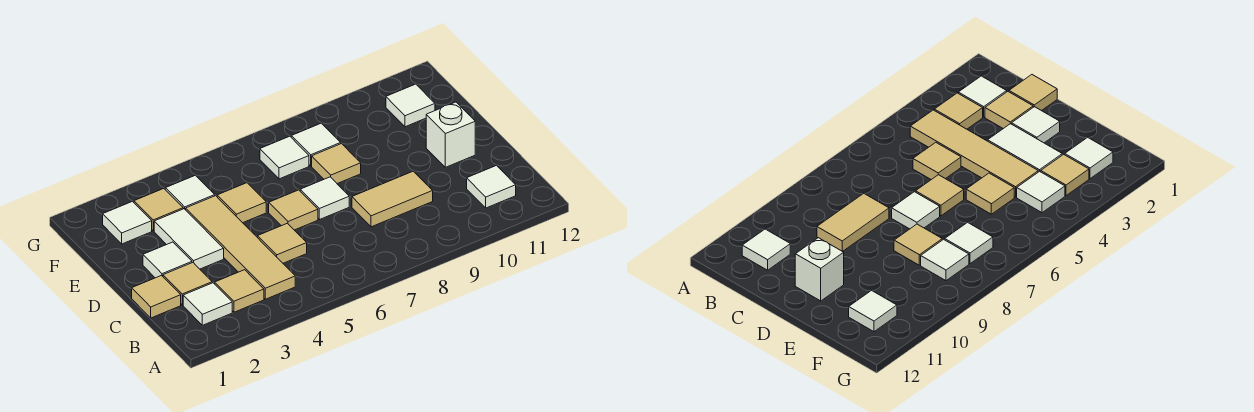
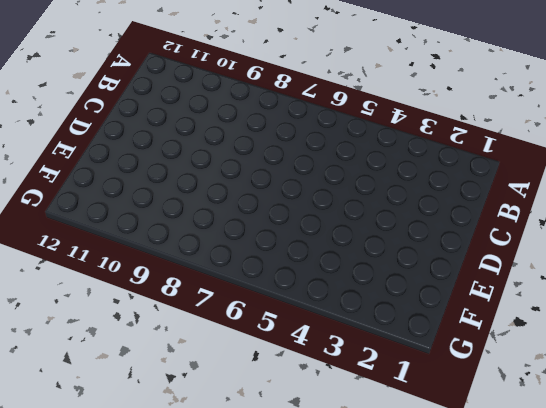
none -> white 1x1 tile [183,283,232,325]
none -> tan 1x1 tile [215,270,264,312]
none -> tan 1x4 tile [186,196,295,299]

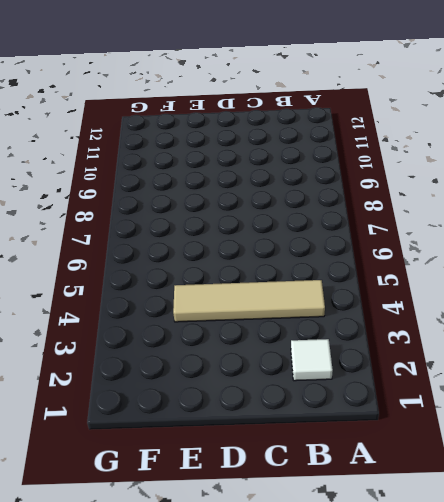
none -> tan 1x1 tile [215,270,264,312]
none -> white 1x1 tile [467,165,516,208]
none -> tan 1x1 tile [132,276,181,318]

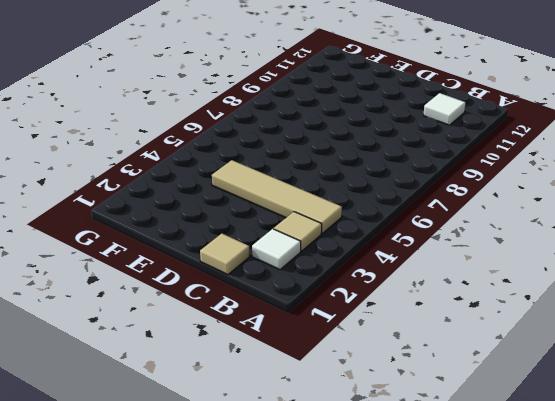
none -> tan 1x1 tile [163,263,212,305]
none -> tan 1x1 tile [257,223,307,263]
none -> tan 1x2 tile [352,171,433,227]

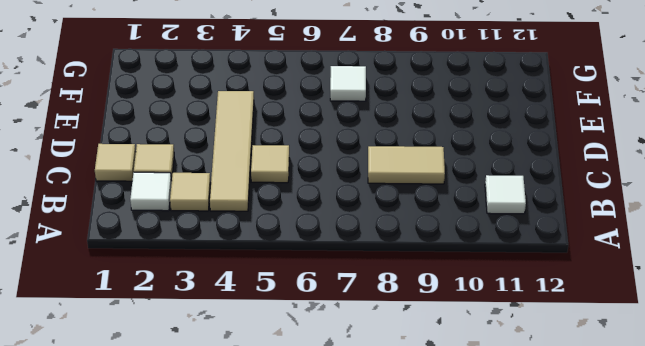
none -> white 1x1 tile [143,242,192,278]
none -> white 1x2 tile [154,209,224,269]
none -> tan 1x1 tile [269,190,318,230]

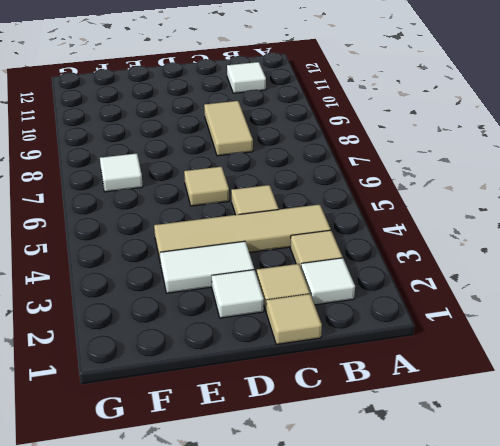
none -> white 1x1 tile [300,177,349,220]
none -> white 1x1 brick [426,102,475,167]
none -> tan 1x1 tile [217,183,266,223]

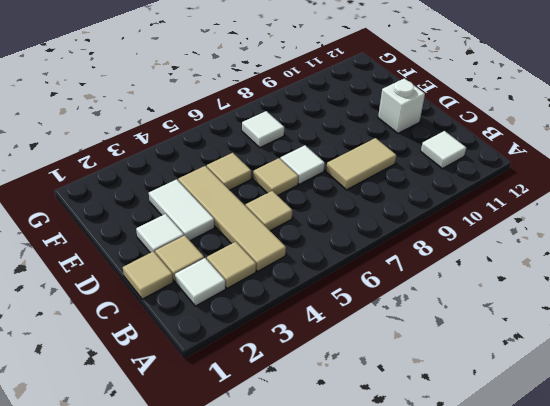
none -> tan 1x1 tile [312,144,361,184]
none -> white 1x1 tile [103,201,152,244]
none -> tan 1x1 tile [134,189,183,231]

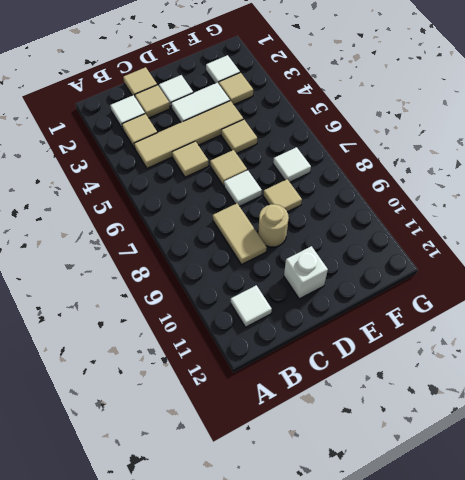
tan 1x1 round brick [258,204,289,247] -> none
none -> white 1x1 tile [165,175,215,210]
none -> white 1x1 tile [291,123,341,166]
none -> white 1x1 tile [386,84,435,127]

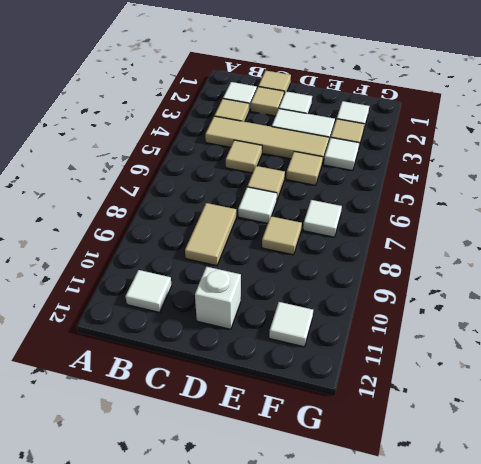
none -> white 1x1 tile [291,123,341,166]

